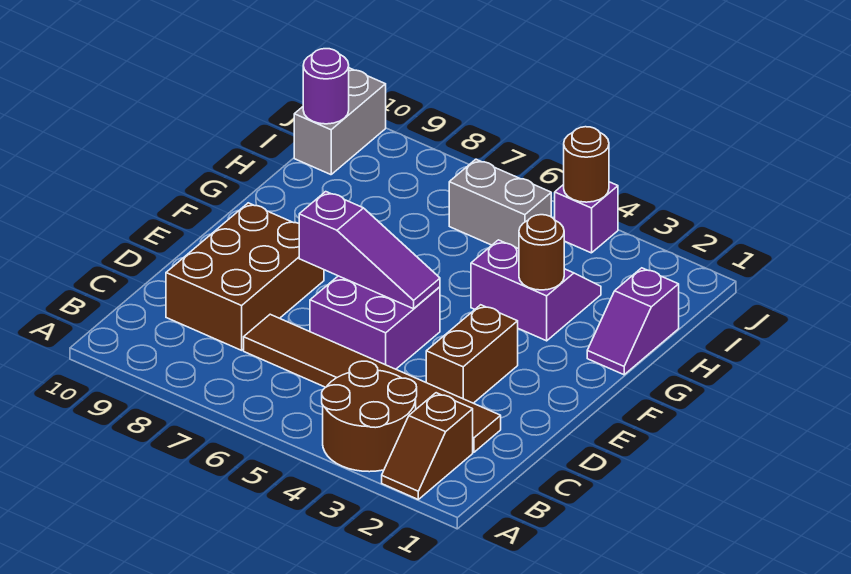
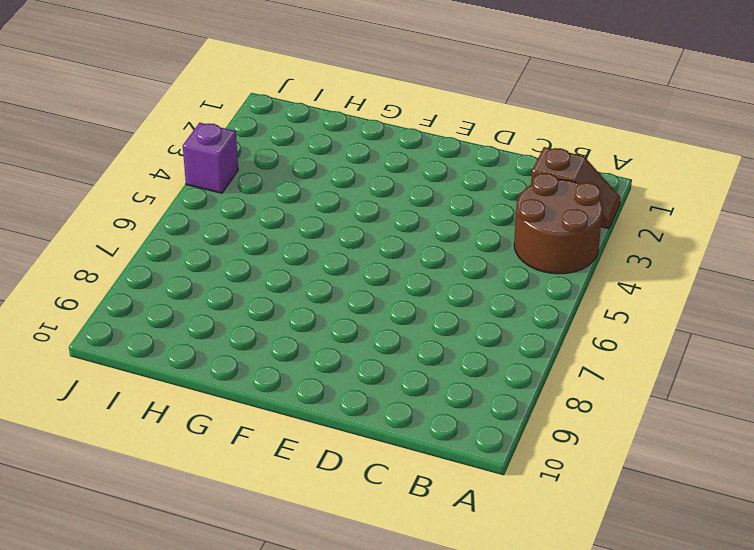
none -> brown 1x6 tile [244,314,501,452]
none -> brown 2x3 brick [166,203,324,350]
none -> brown 1x2 brick [426,305,518,403]

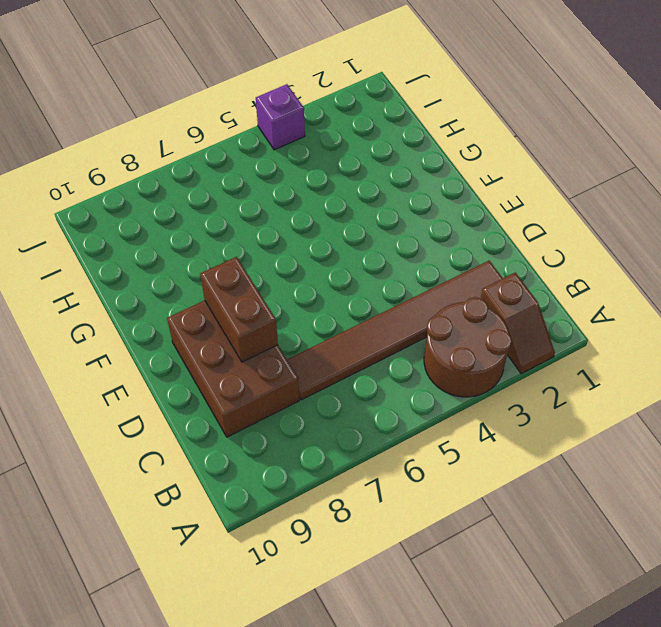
brown 1x2 brick [200,257,278,362] -> brown 1x2 brick moved to [426,305,518,403]
none -> purple 2x2 brick [310,276,440,369]
none -> purple 1x2 slope [587,268,679,375]
none -> purple 2x2 slope [471,240,601,341]

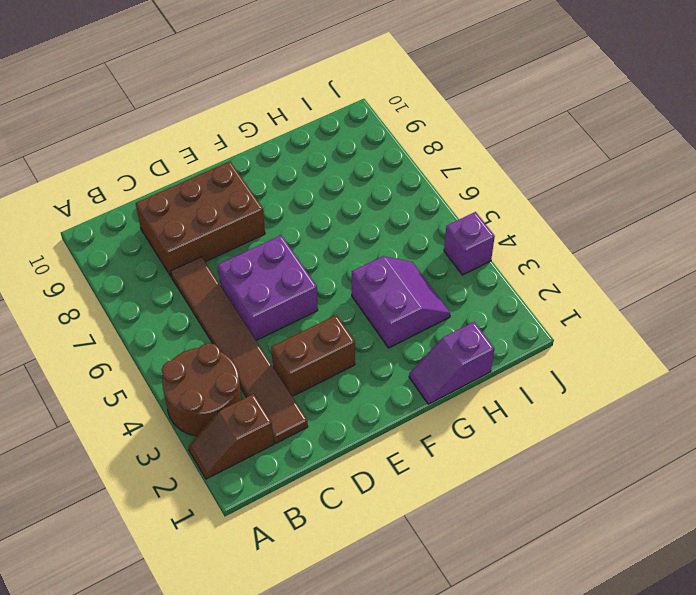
none -> grey 1x2 brick [449,159,551,249]
none -> grey 1x2 brick [294,68,386,175]
none -> purple 1x3 slope [299,192,440,309]

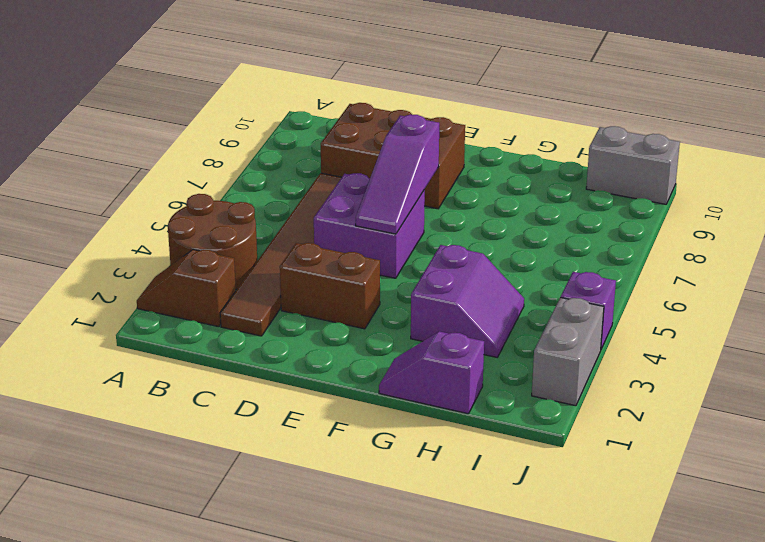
grey 1x2 brick [532,297,604,406] -> grey 1x2 brick moved to [449,159,551,249]
none -> brown 1x1 round brick [519,215,564,290]
none -> purple 1x1 round brick [303,49,349,124]
none -> brown 1x1 round brick [564,127,609,202]

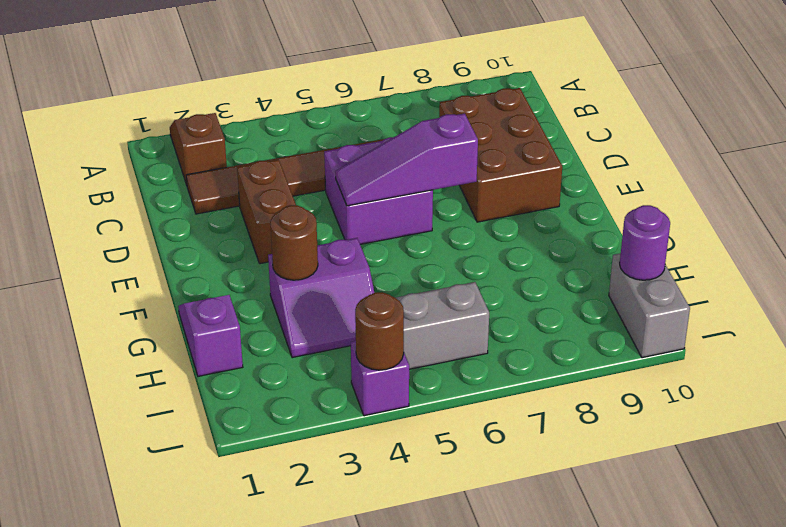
none -> brown 2x2 round brick [322,361,417,472]

